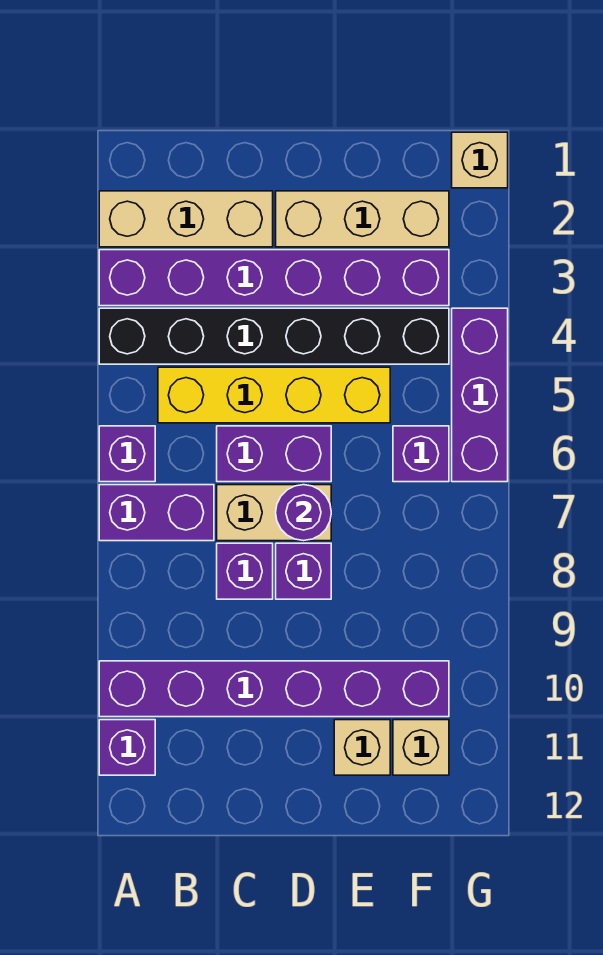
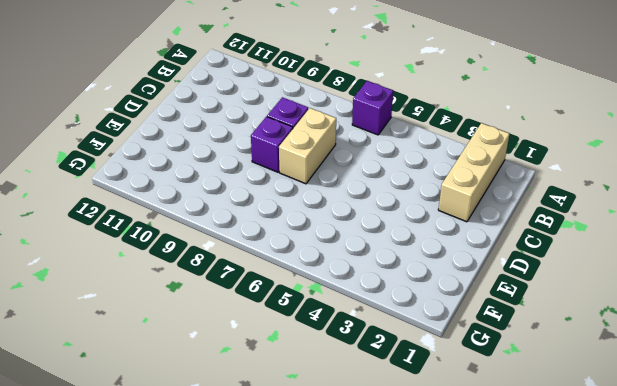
none -> purple 1x6 brick [99,250,449,306]
none -> black 1x6 brick [99,308,449,364]
none -> purple 1x2 brick [99,485,214,541]

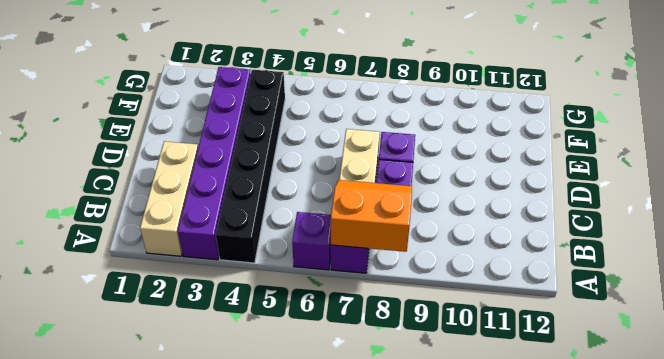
orange 2x2 slope [331,180,412,252] -> none
none -> purple 1x6 brick [99,661,449,717]
none -> purple 1x1 brick [99,720,155,775]
none -> yellow 1x4 brick [158,367,390,423]

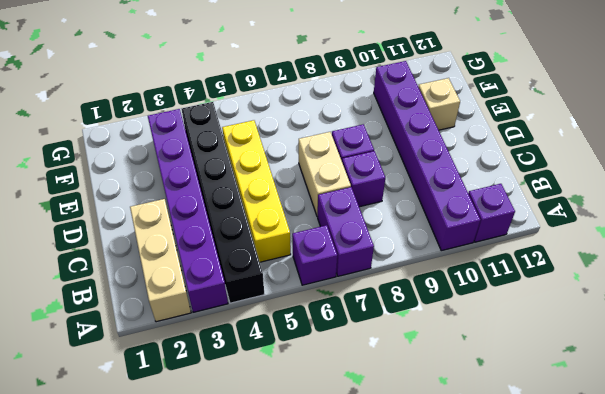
none -> purple 1x2 brick [217,426,331,482]
none -> tan 1x3 brick [276,191,449,247]
none -> purple 1x1 brick [393,426,449,482]

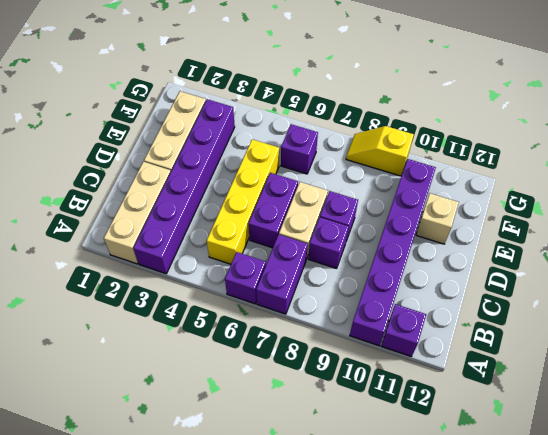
yellow 1x2 slope [346,126,414,176] -> none
none -> black 1x6 brick [99,308,449,364]
none -> tan 1x1 brick [393,720,449,775]
none -> tan 1x1 brick [452,132,508,188]

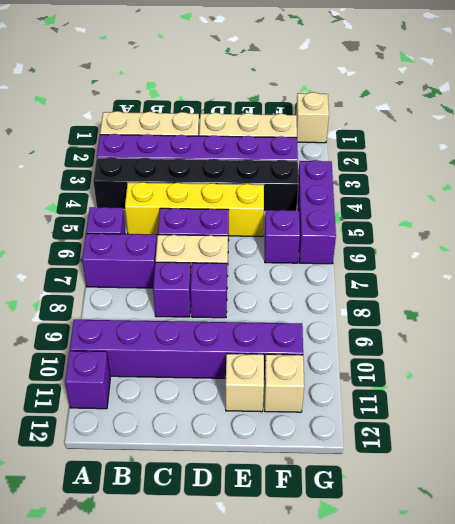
none -> purple 1x1 round brick [276,485,331,541]

